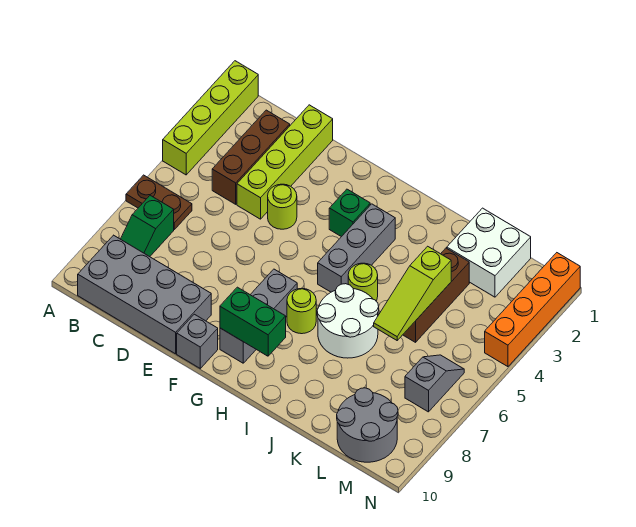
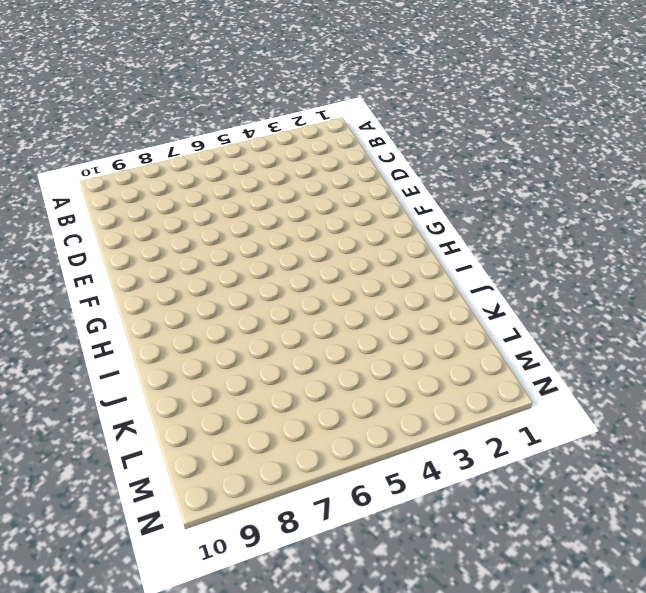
none -> lime 1x4 brick [163,61,258,175]
none -> brown 1x2 plate [126,175,192,229]
none -> green 1x2 slope [121,195,174,257]

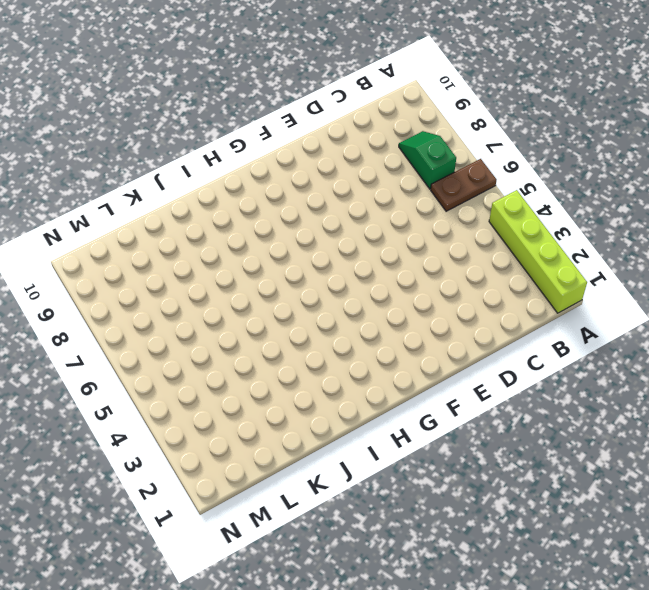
none -> grey 2x4 brick [78,235,211,354]
none -> brown 1x3 brick [212,110,290,204]
none -> lime 1x4 brick [237,105,333,219]

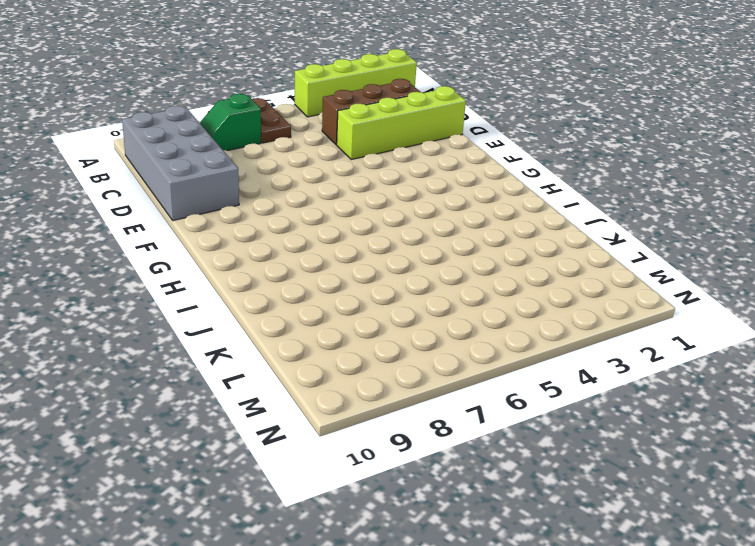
none -> lime 1x1 round brick [268,184,297,229]
none -> grey 1x1 brick [177,314,218,368]
none -> green 1x1 brick [329,189,370,237]

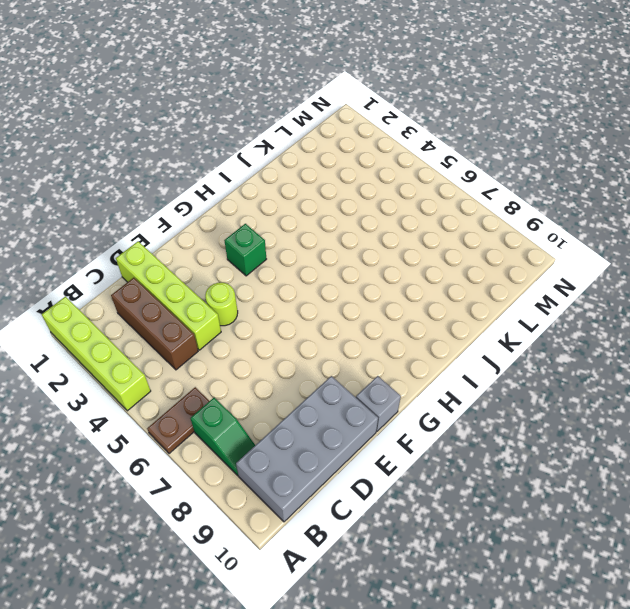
none -> grey 1x3 brick [220,269,297,363]
none -> grey 1x3 brick [318,204,395,292]
none -> lime 1x1 round brick [287,288,316,334]

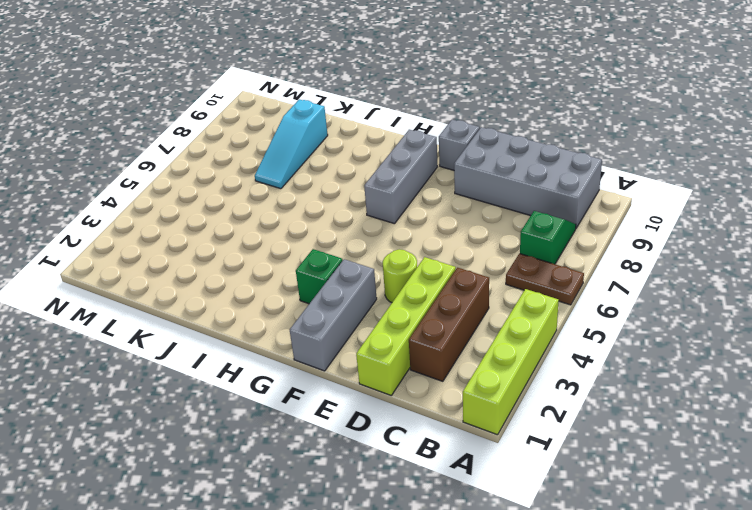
grey 1x3 brick [290,259,377,371] -> grey 1x3 brick moved to [318,204,395,292]
cyan 1x3 slope [255,100,328,189] -> none
none -> lime 1x1 round brick [287,288,316,334]
none -> lime 1x1 round brick [348,263,378,301]
none -> white 2x2 round brick [317,284,379,358]

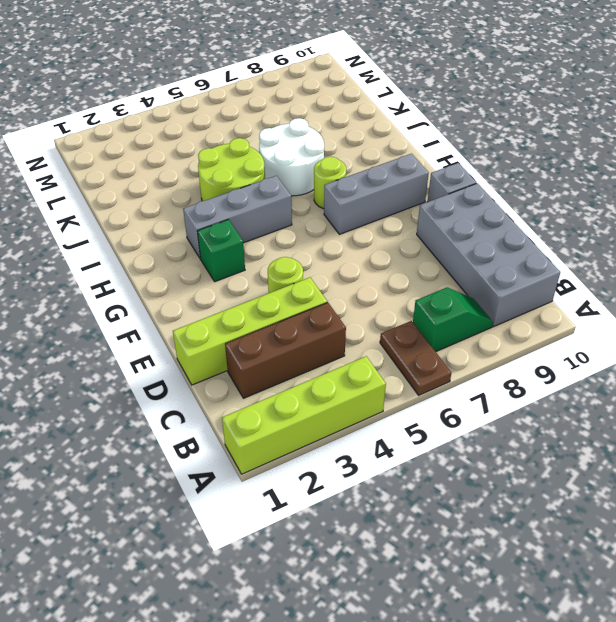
lime 2x2 round brick [198,138,265,201] -> lime 1x1 round brick [348,263,378,301]
none -> white 2x2 brick [447,208,531,297]
none -> brown 1x3 brick [403,248,469,342]
none -> grey 2x2 round brick [337,388,398,462]

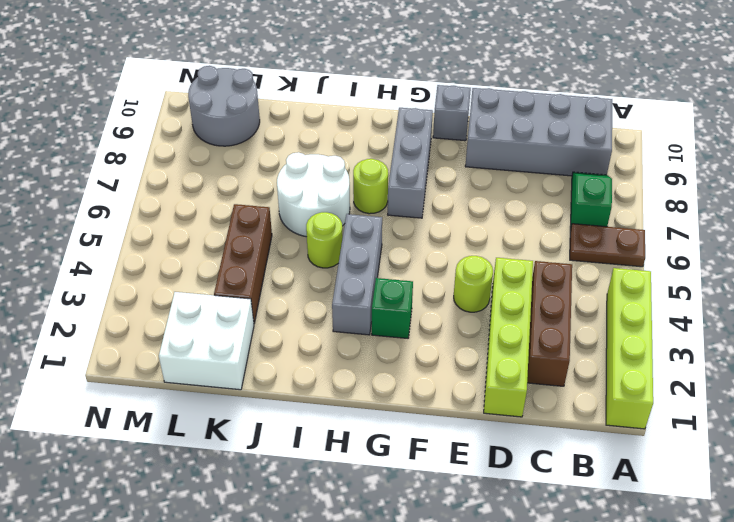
none -> grey 1x2 slope [405,355,464,412]
none -> orange 1x4 brick [485,253,580,367]
none -> green 1x2 brick [220,287,286,356]

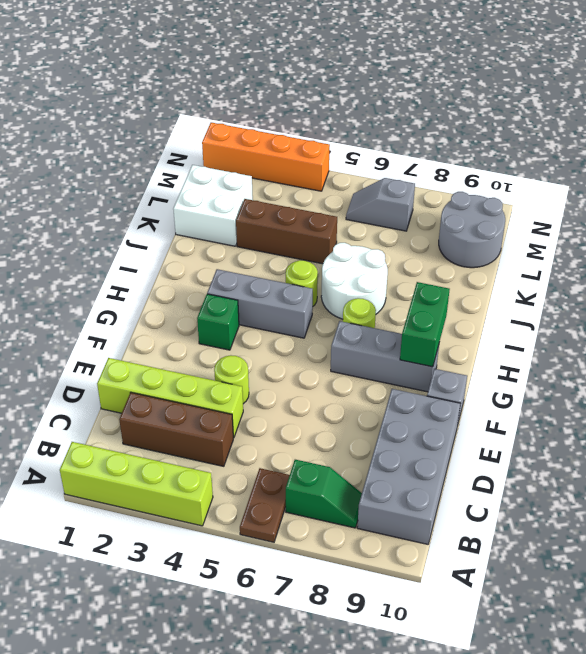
none -> lime 1x3 slope [374,246,451,340]

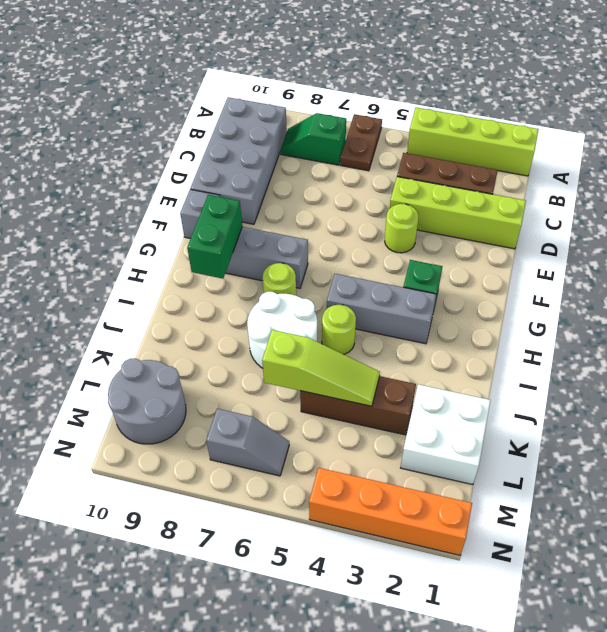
lime 1x3 slope [262,330,380,406] -> lime 1x3 slope turned to [374,246,451,340]

